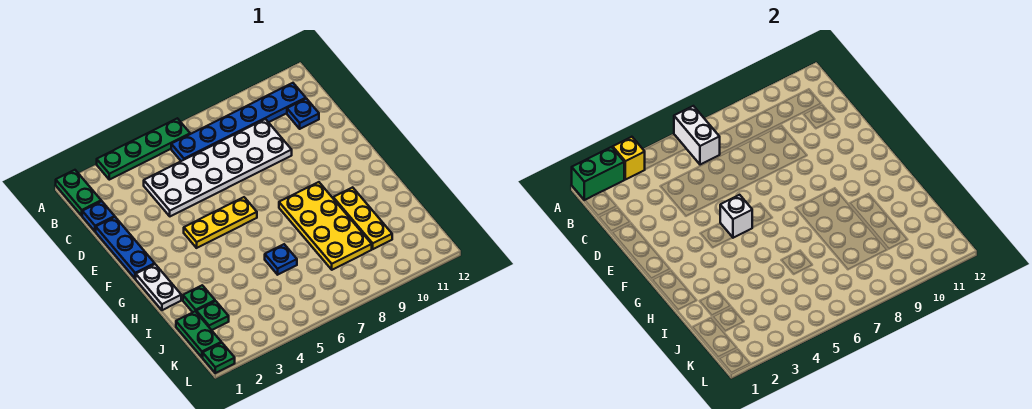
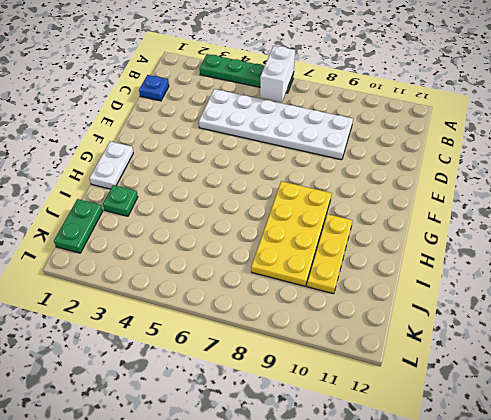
none -> green 1x2 plate [56,170,101,216]
none -> blue 1x6 plate [171,83,306,161]
none -> blue 1x1 plate [287,99,319,129]

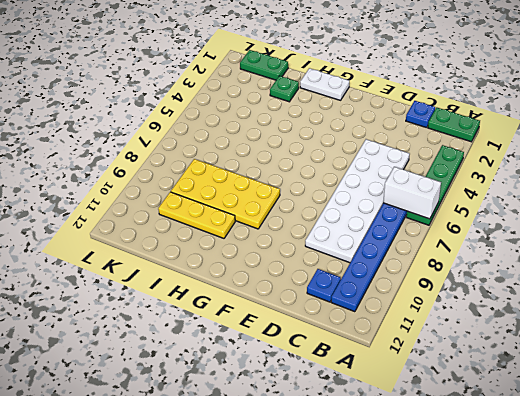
none -> blue 1x3 plate [96,217,155,279]
none -> yellow 1x3 plate [184,197,257,248]
none -> blue 1x1 plate [265,244,297,275]

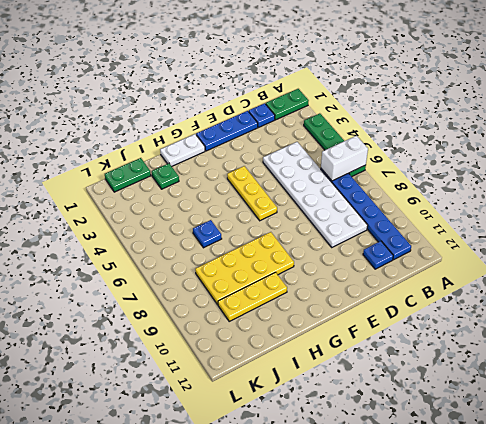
none -> green 1x1 plate [196,301,229,330]
none -> green 1x1 plate [203,343,235,373]
none -> green 1x2 brick [572,147,624,200]

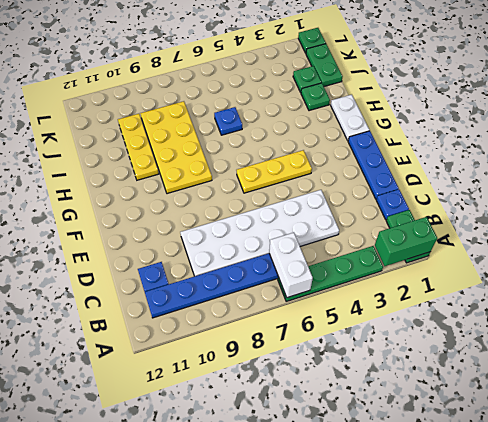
none -> yellow 1x1 brick [613,137,645,180]
none -> white 1x1 brick [720,195,752,238]

